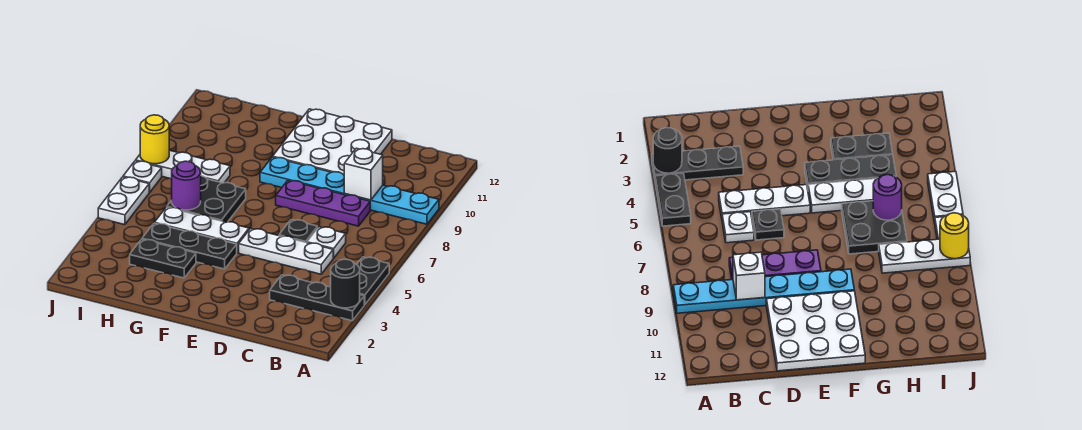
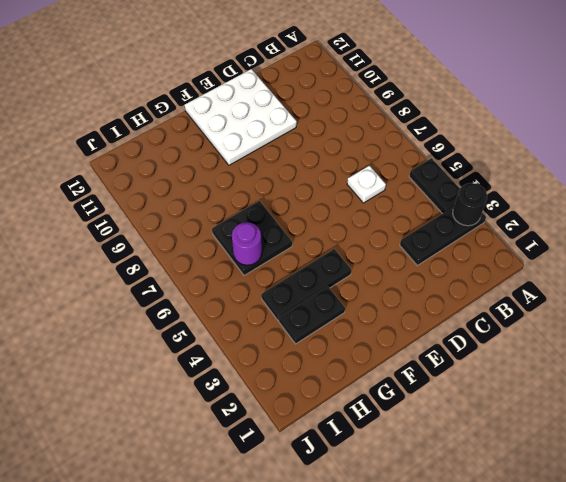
none -> cyan 1x6 plate [260,157,439,224]
none -> white 1x3 plate [239,228,333,274]
none -> purple 1x3 plate [276,180,370,226]

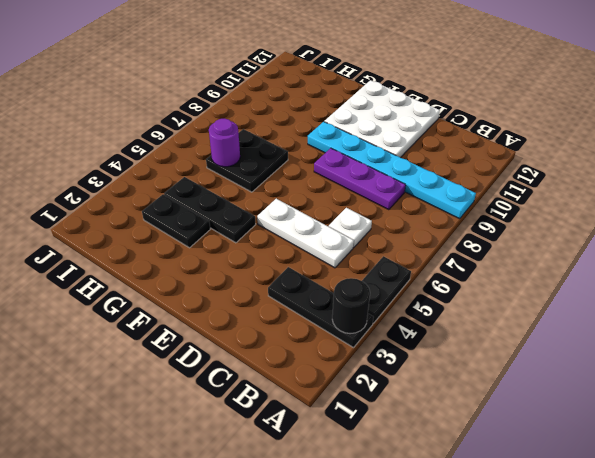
none -> black 1x1 plate [279,220,318,243]
none -> white 1x3 plate [154,207,249,253]
none -> white 1x3 plate [136,150,230,183]

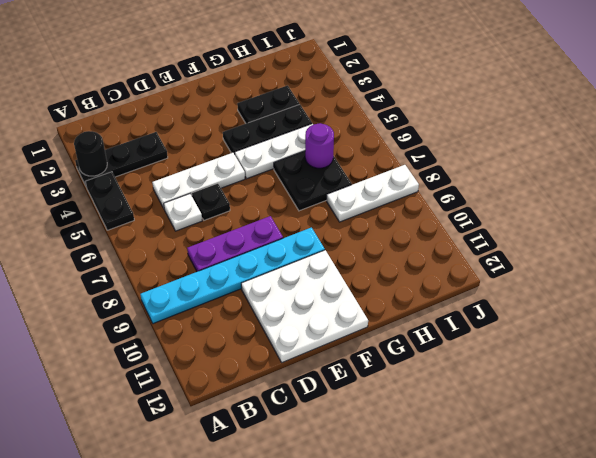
none -> white 1x2 plate [98,177,150,225]
none -> white 1x1 plate [123,161,162,192]
none -> white 1x1 brick [344,148,383,200]

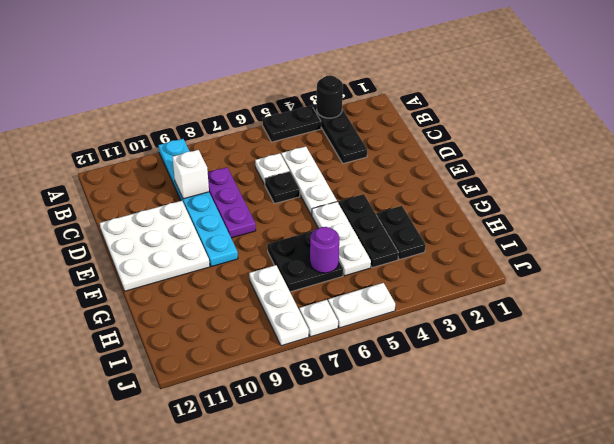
none -> yellow 1x1 round brick [140,115,169,164]

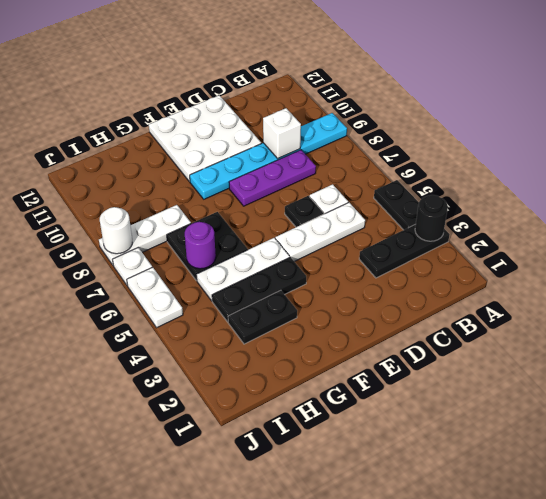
white 1x1 round brick [100,207,132,254] -> yellow 1x1 round brick [140,115,169,164]

